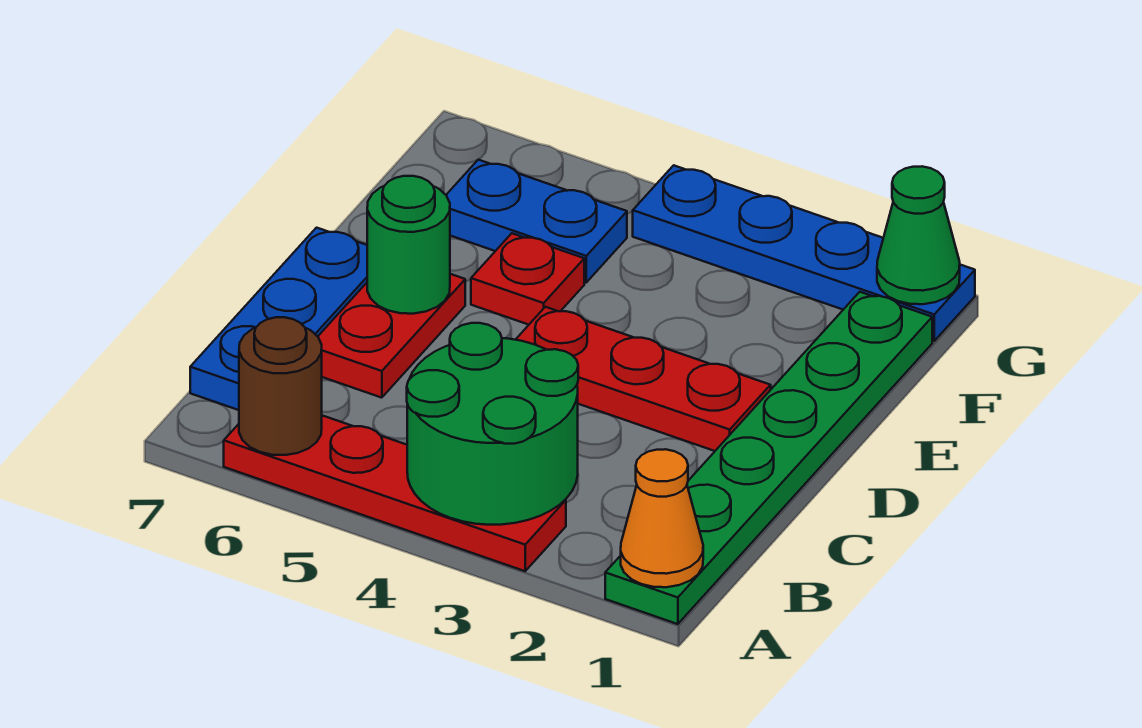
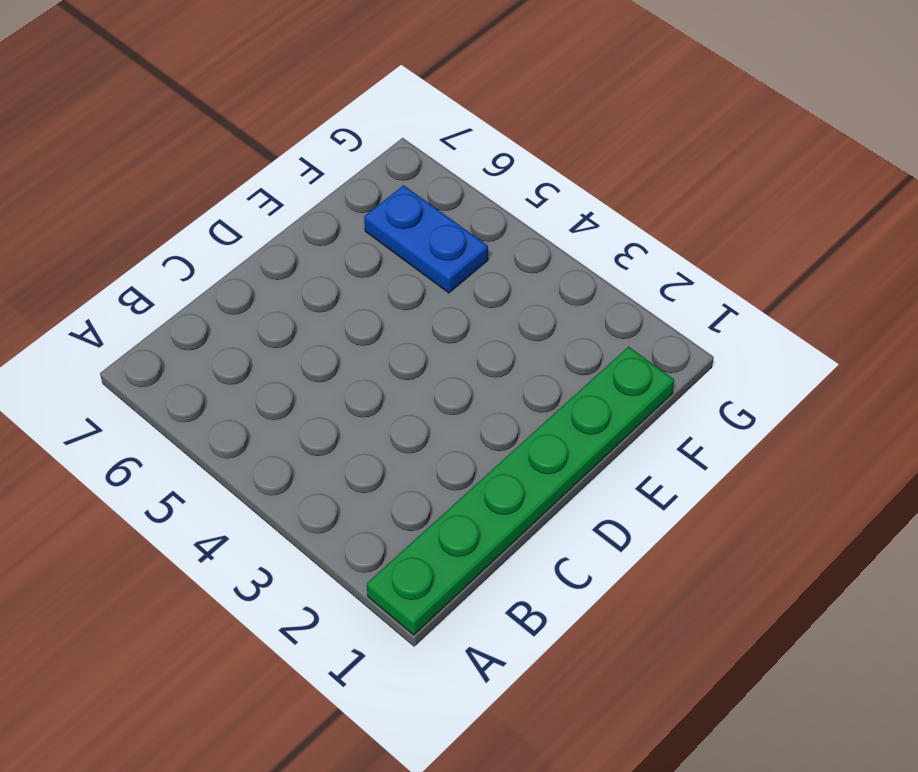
none -> red 1x4 plate [224,415,566,571]
none -> blue 1x3 plate [190,228,367,410]
none -> red 1x2 plate [318,274,465,398]

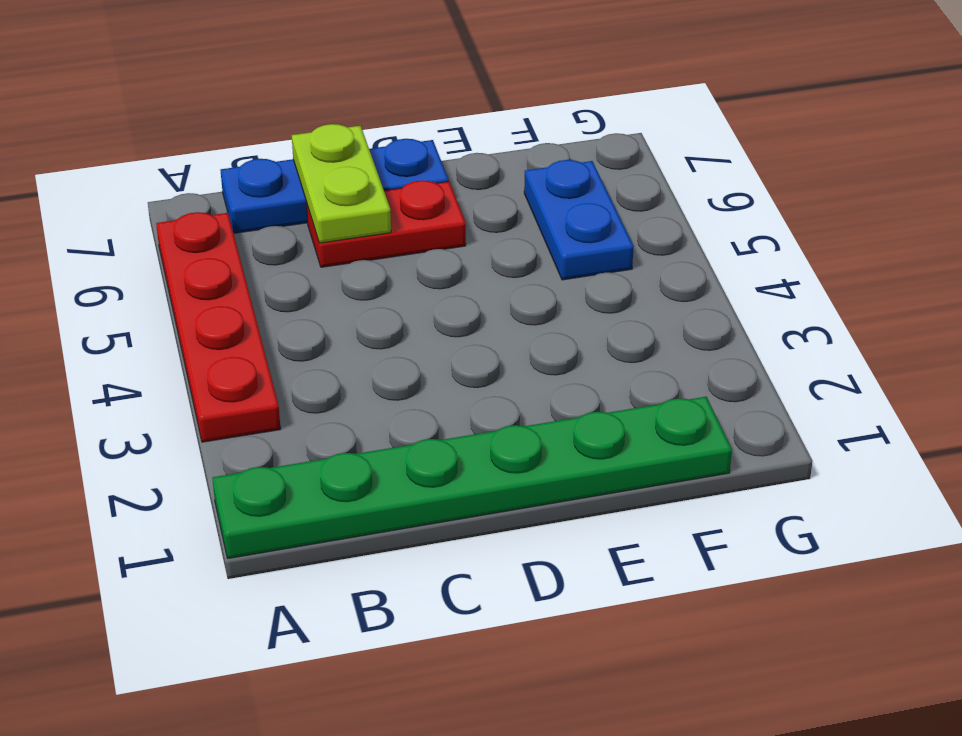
lime 1x2 plate [292,124,391,243] -> none
none -> red 1x3 plate [516,307,771,451]
none -> red 1x1 plate [471,233,584,325]
none -> blue 1x4 plate [633,165,975,341]

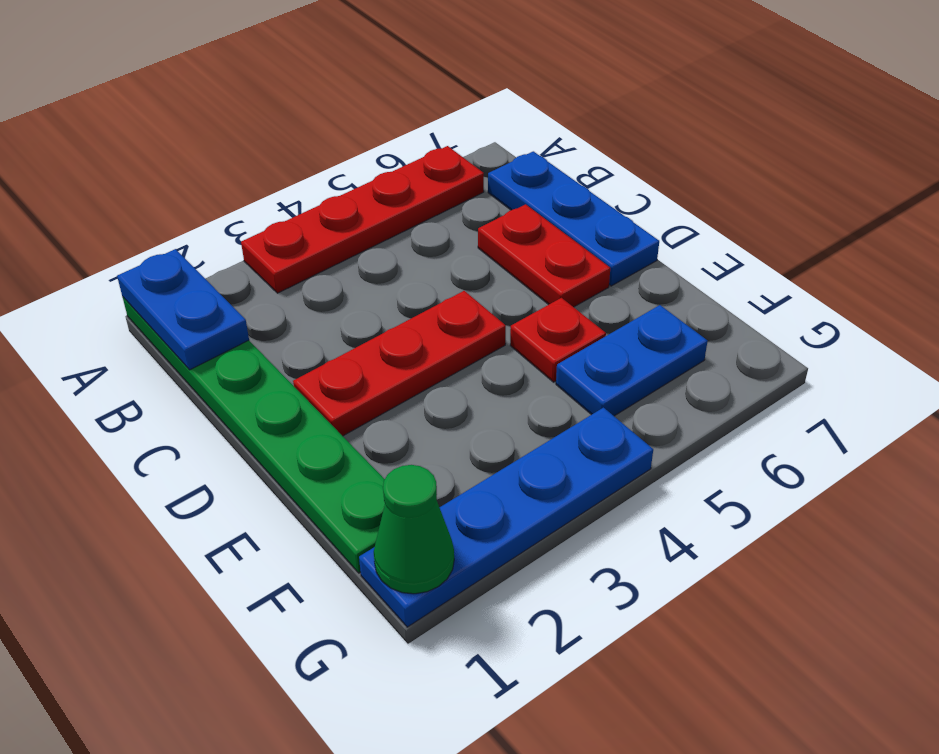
blue 1x2 plate [117,249,249,370] -> orange 1x1 cone [621,449,703,587]
none -> green 2x2 round brick [407,323,578,525]
none -> brown 1x1 round brick [239,317,322,455]
none -> green 1x1 round brick [367,176,450,314]

